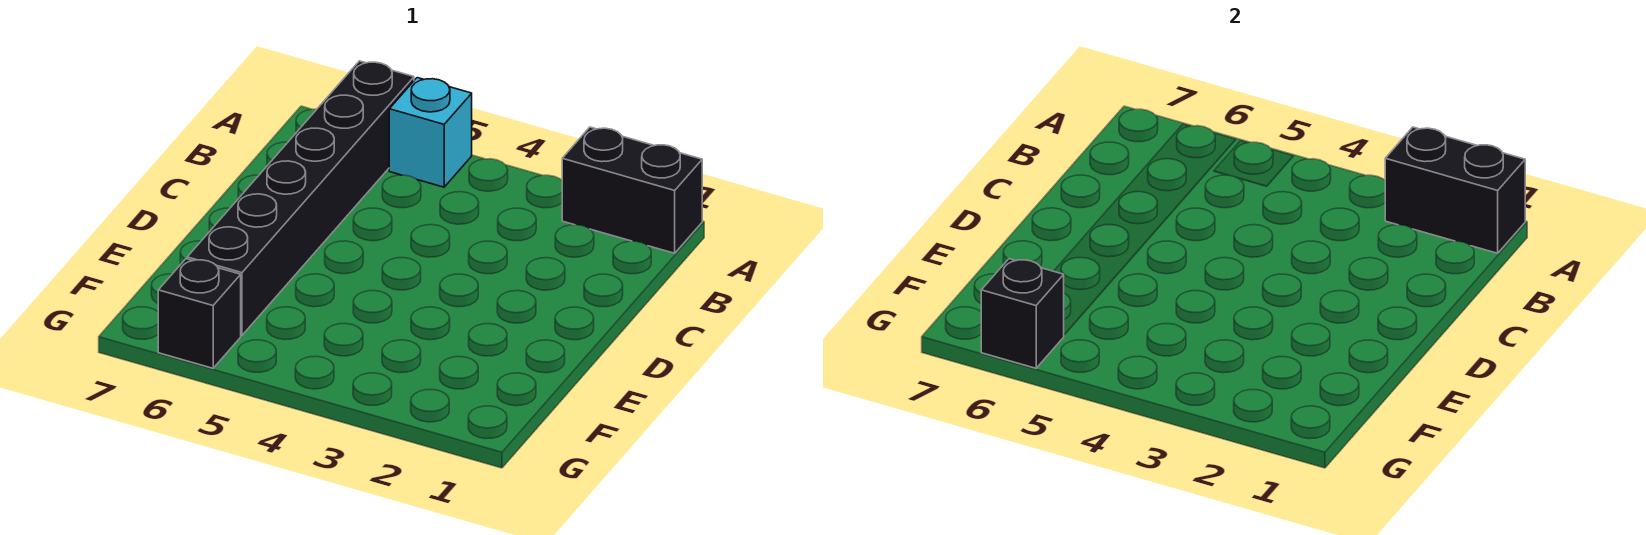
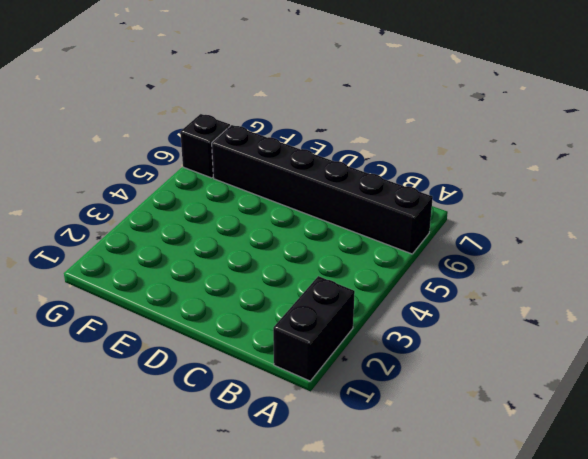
none -> cyan 1x1 brick [389,78,472,187]
none -> black 1x2 brick [1385,127,1525,253]

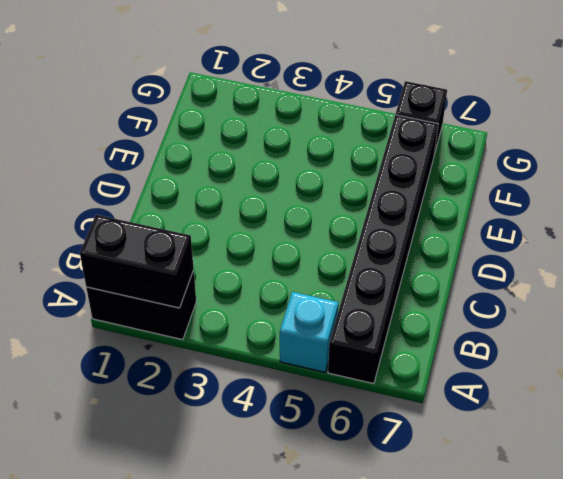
none -> black 1x1 brick [981,259,1064,368]

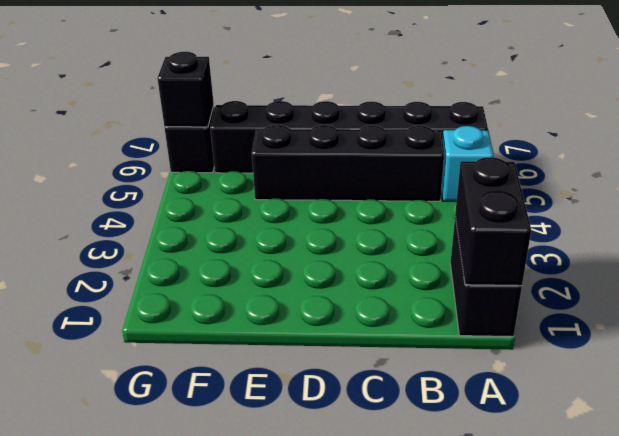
black 1x4 brick [252,125,444,201] -> none

